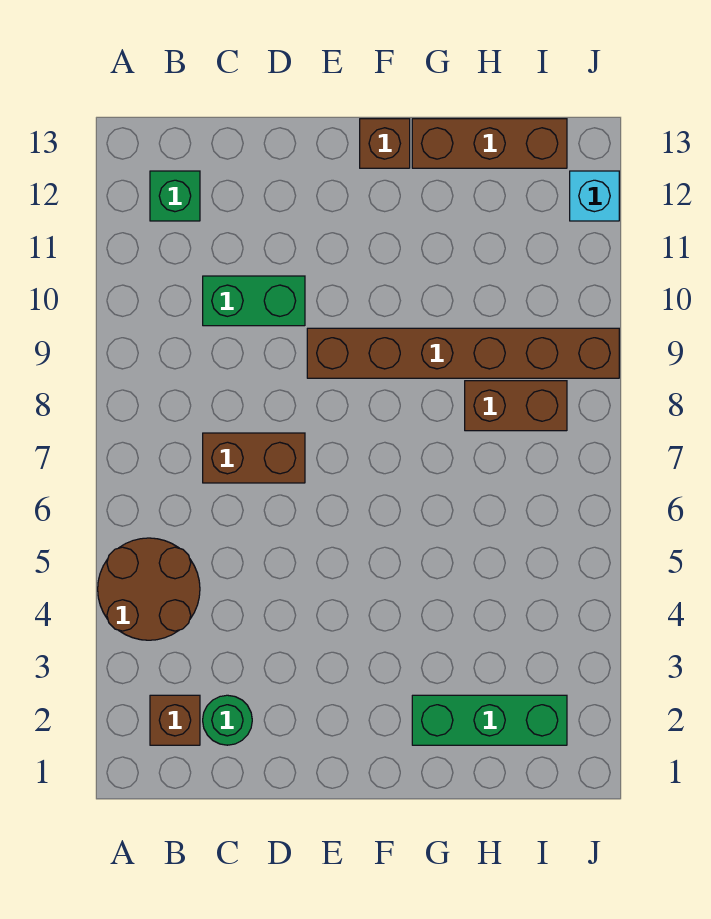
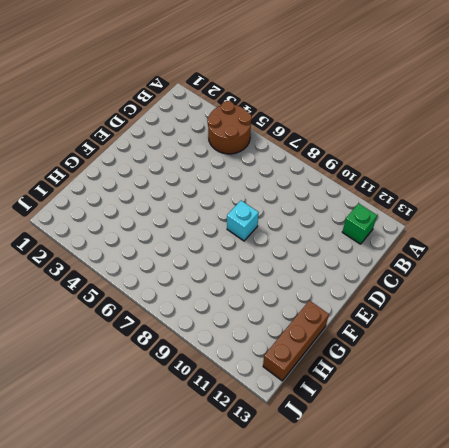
cyan 1x1 brick [227,201,259,241] -> cyan 1x1 brick moved to [570,171,619,221]
none -> brown 1x1 brick [150,695,200,745]
none -> green 1x1 round brick [203,695,252,745]
none -> brown 1x2 brick [203,433,305,483]

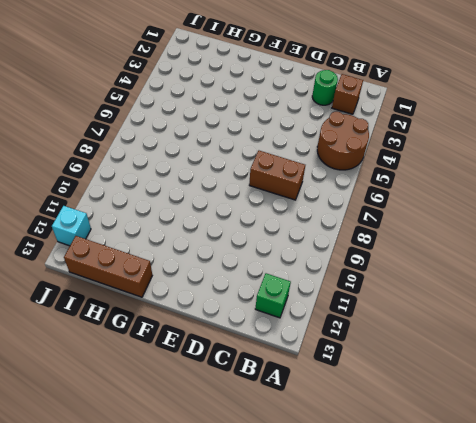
none -> green 1x2 brick [203,276,305,326]
none -> brown 1x6 brick [307,328,619,378]
none -> brown 1x1 brick [360,119,410,168]

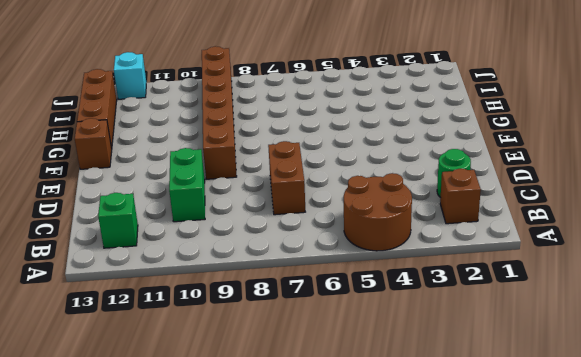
none -> green 1x3 brick [412,695,567,745]
none -> brown 1x2 brick [465,381,567,431]

